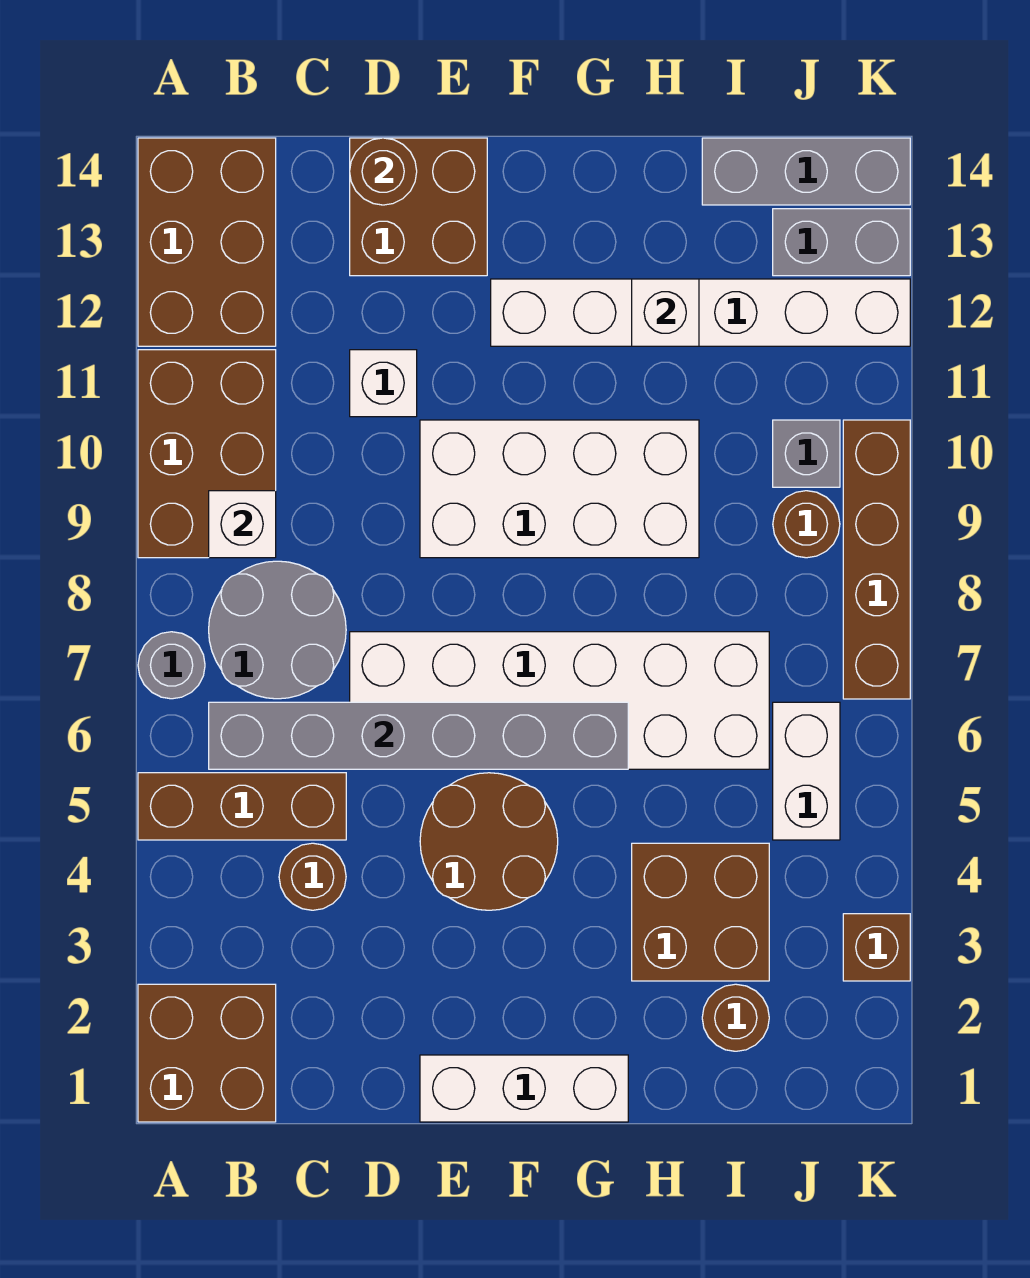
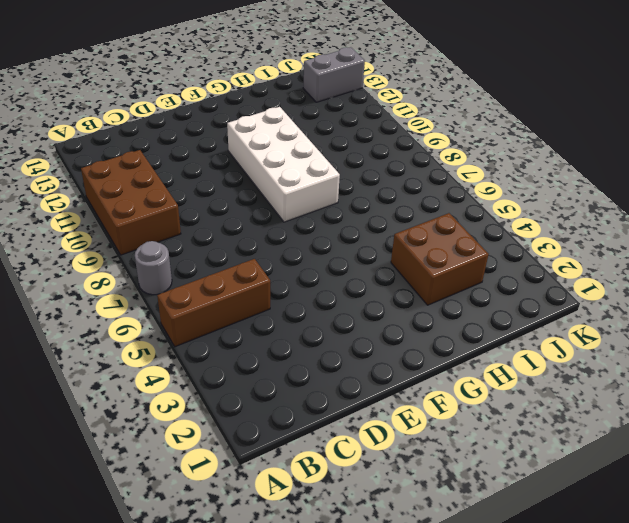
white 2x4 brick [227,107,340,222] -> white 2x4 brick turned to [420,420,699,558]
none -> brown 2x2 brick [138,984,276,1122]
none -> brown 2x3 brick [138,138,276,346]
none -> grey 2x2 round brick [209,561,346,699]

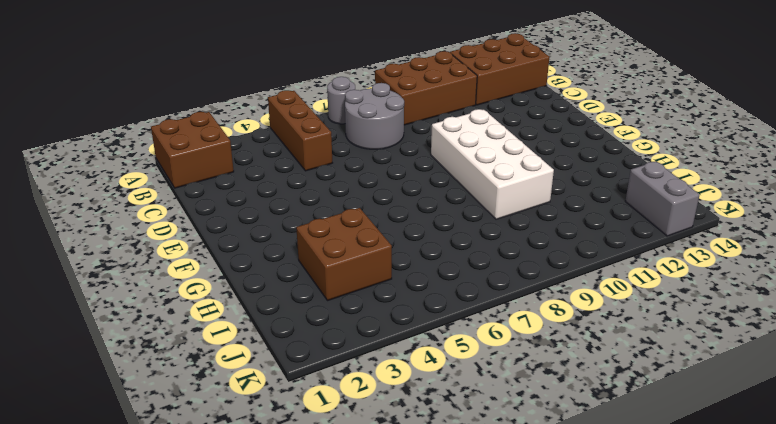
none -> brown 1x1 round brick [279,843,346,910]
none -> white 2x6 brick [350,632,769,769]
none -> white 1x1 brick [350,350,417,417]

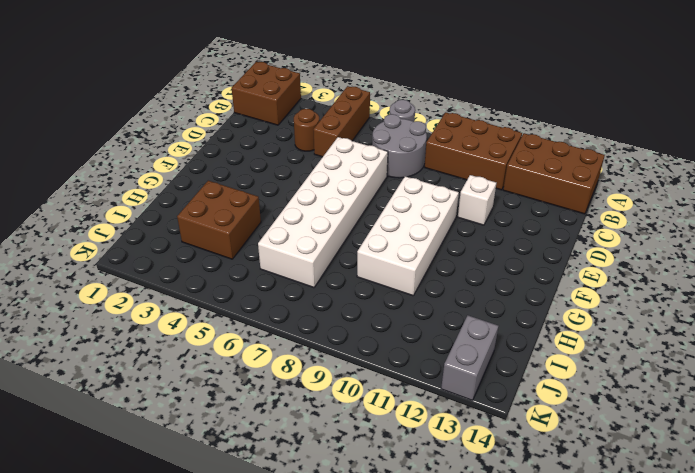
none -> brown 2x2 brick [350,138,487,276]
none -> white 1x3 brick [420,1055,628,1122]
none -> brown 2x2 round brick [420,773,558,910]

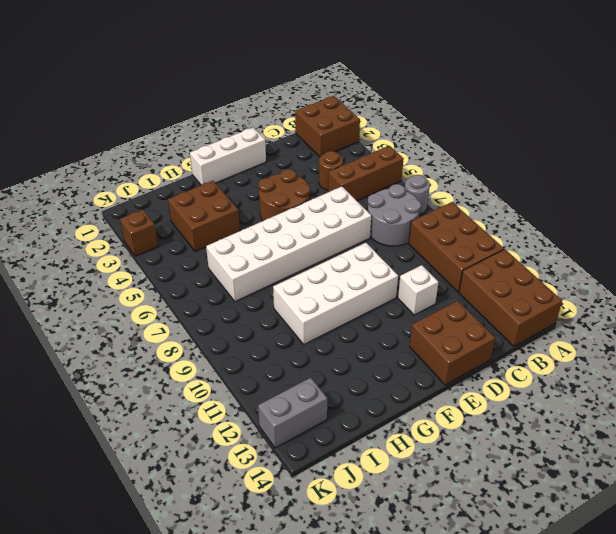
none -> white 1x6 brick [491,279,910,346]
none -> brown 1x1 round brick [702,984,769,1051]
none -> grey 1x3 brick [702,138,910,205]

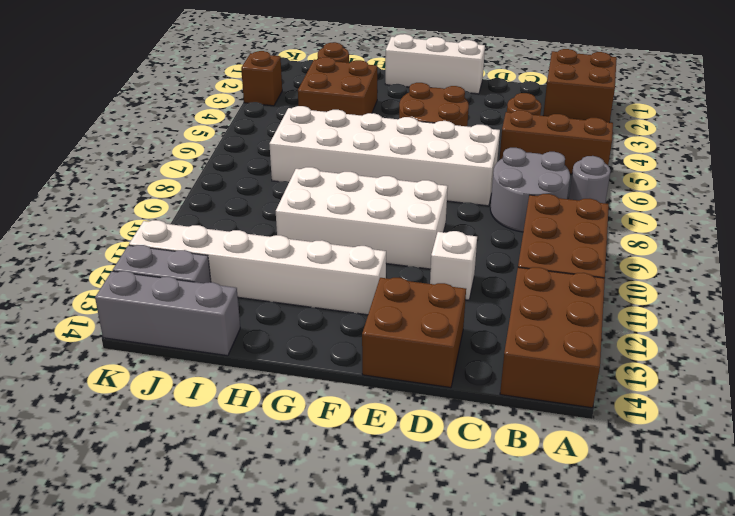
none -> white 1x2 brick [773,702,840,840]
none -> brown 1x1 round brick [773,491,840,558]
none -> grey 1x1 brick [773,420,840,487]

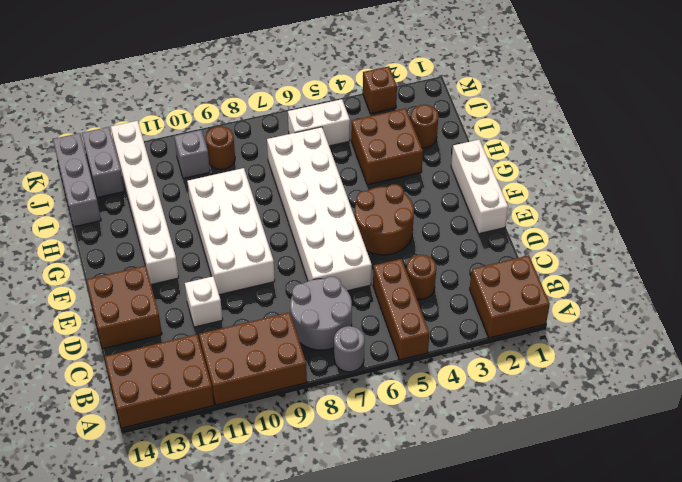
none -> brown 1x4 brick [843,420,910,699]
none -> grey 1x6 brick [209,702,628,769]
none -> white 1x1 brick [209,491,276,558]

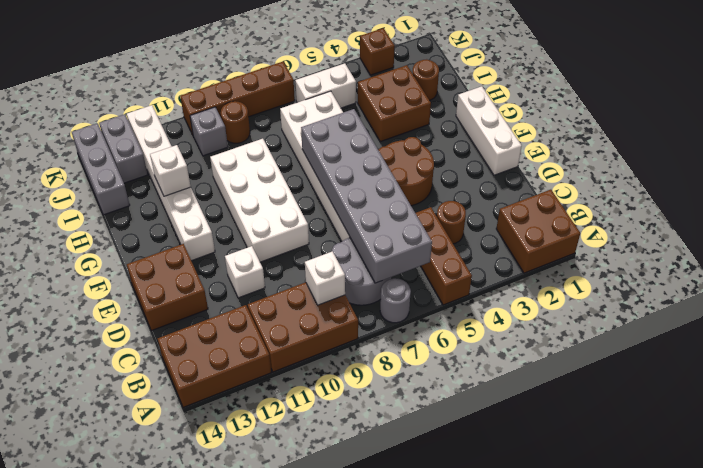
grey 2x6 brick [301,109,432,283] -> grey 1x6 brick [209,702,628,769]
none -> brown 1x1 round brick [350,138,417,205]

